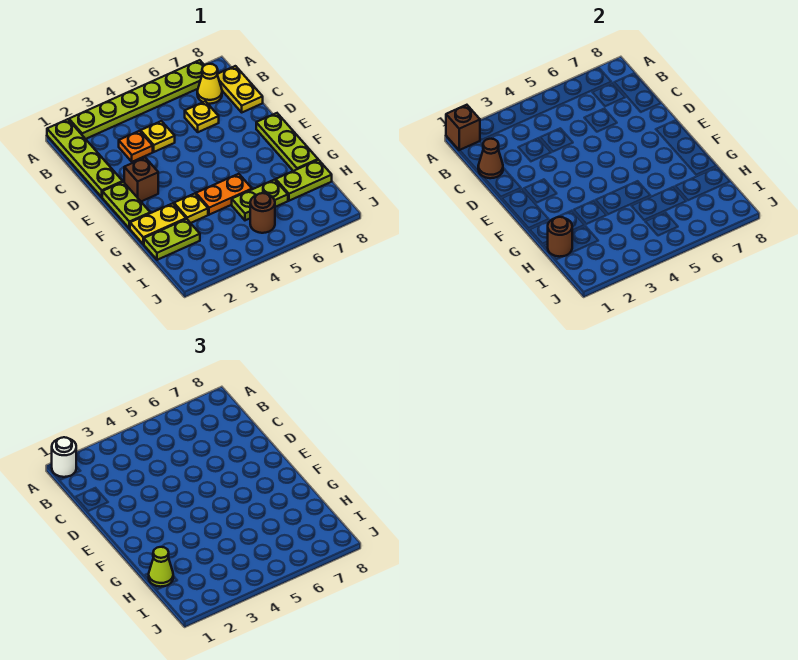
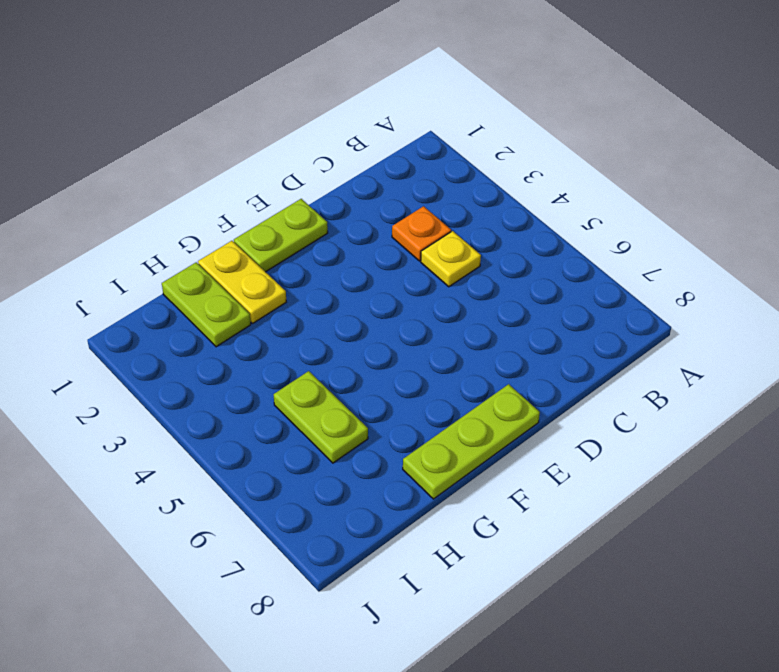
none -> lime 1x4 plate [47,119,123,197]
none -> lime 1x6 plate [69,60,204,139]
none -> yellow 1x1 cone [197,64,222,104]

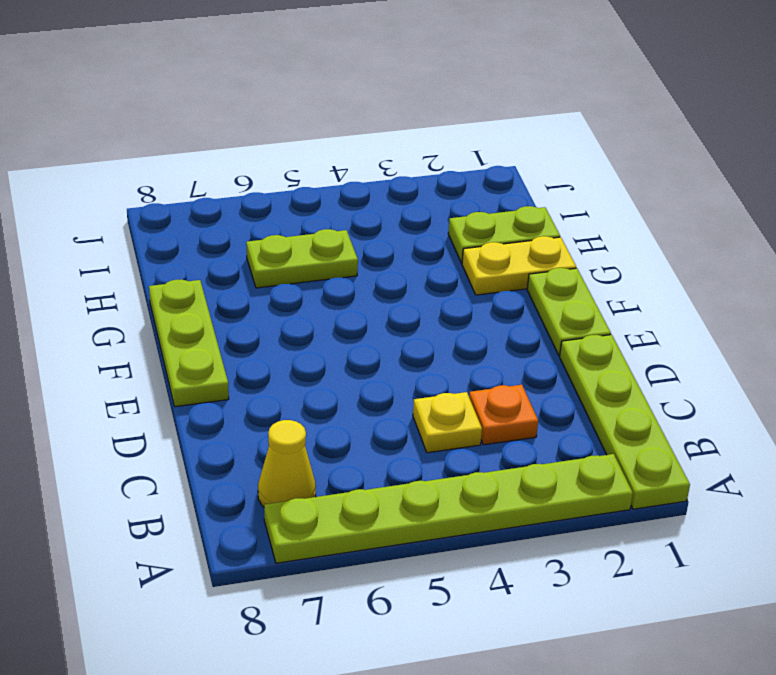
none -> yellow 1x2 plate [217,66,263,112]
none -> yellow 1x1 plate [185,101,219,132]
none -> brown 1x1 brick [124,158,158,201]

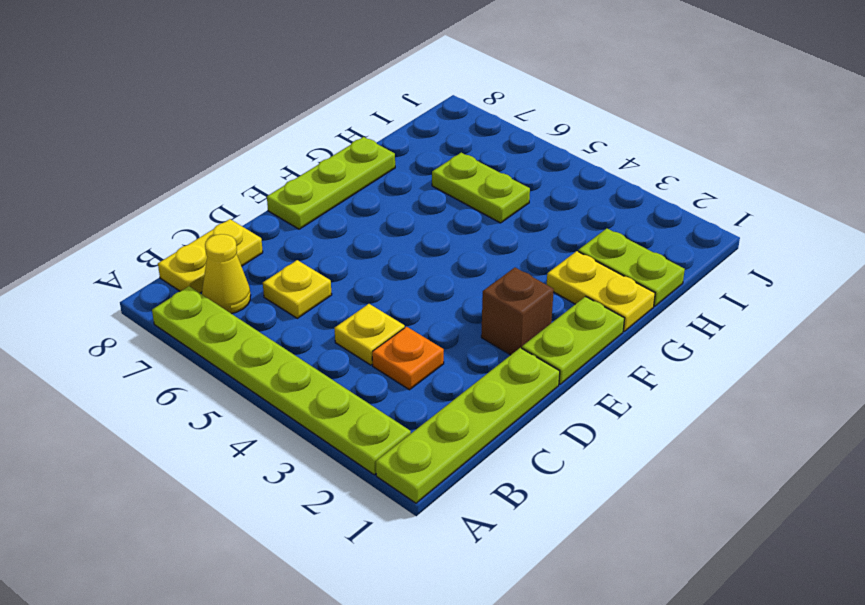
none -> yellow 1x1 plate [174,194,208,223]
none -> orange 1x2 plate [196,174,252,215]
none -> lime 1x2 plate [276,160,332,201]

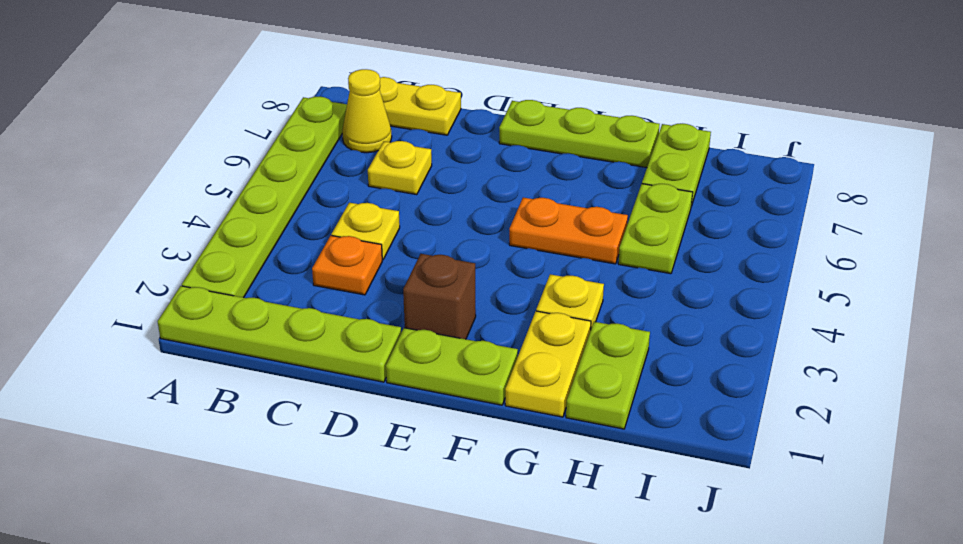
orange 1x2 plate [509,198,628,264] -> orange 1x2 plate turned to [196,174,252,215]
none -> brown 1x1 round brick [250,193,275,233]
none -> brown 1x1 brick [446,105,480,150]
none -> brown 1x1 cone [478,139,503,178]

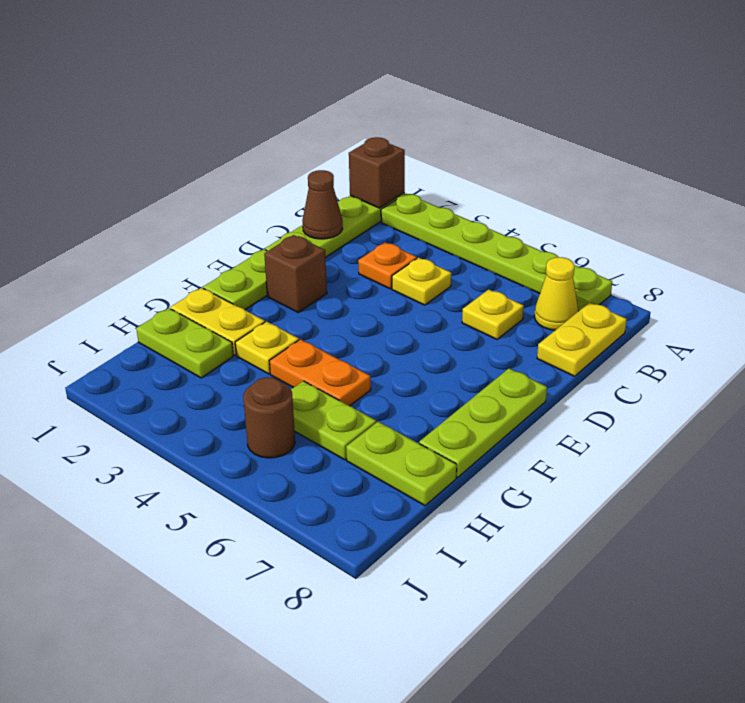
none -> brown 1x1 round brick [548,217,572,257]
none -> white 1x1 round brick [52,437,76,477]
none -> lime 1x1 cone [149,547,173,587]

